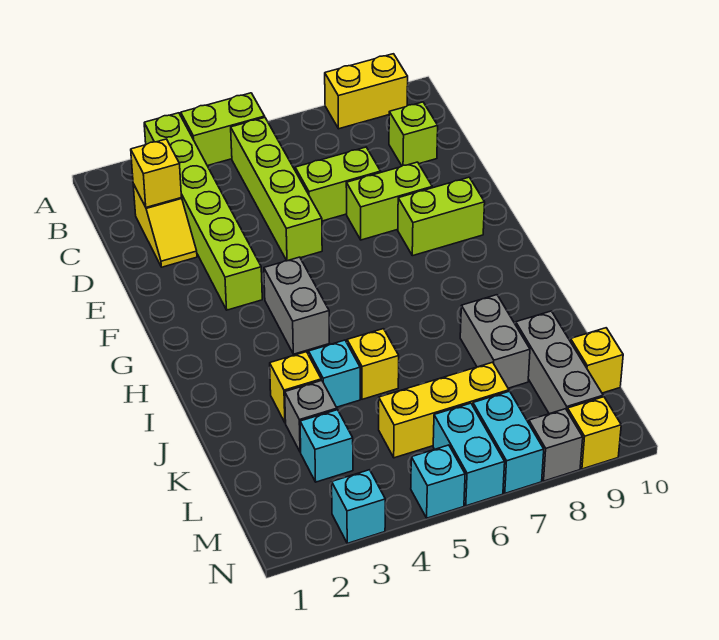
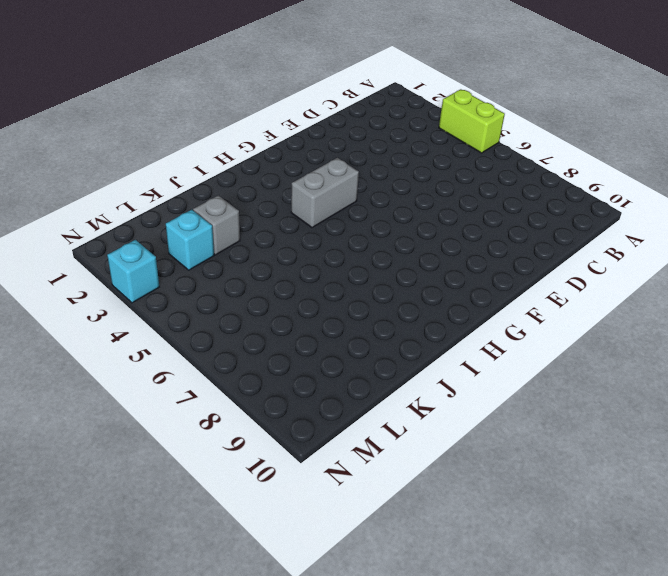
none -> lime 1x6 brick [144,113,262,310]
none -> yellow 1x2 brick [325,54,408,129]
none -> lime 1x4 brick [231,118,322,261]

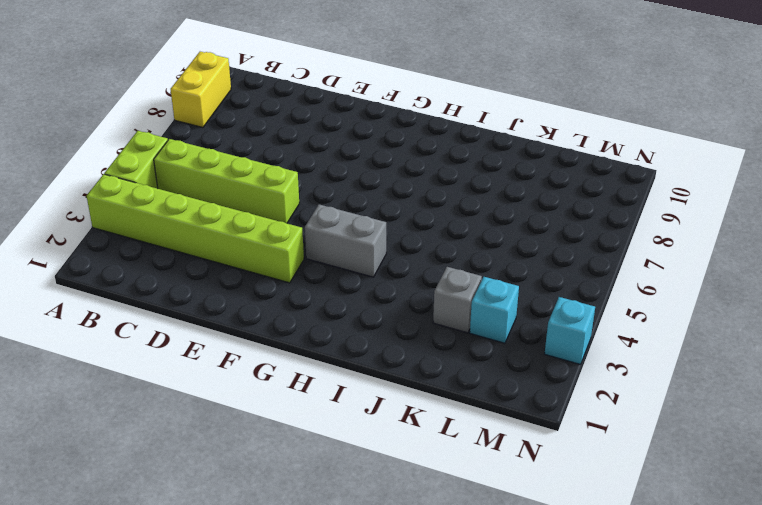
none -> yellow 1x2 slope [133,184,197,267]
none -> lime 1x1 brick [389,102,438,166]
none -> lime 1x2 brick [295,147,381,221]

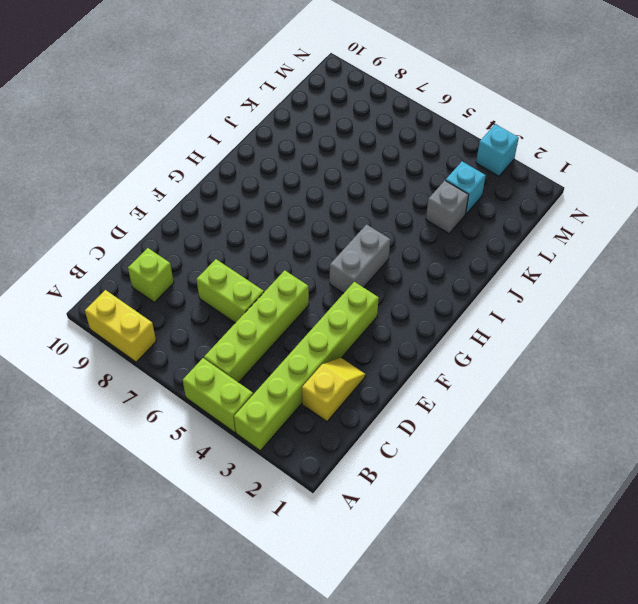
none -> lime 1x2 brick [346,162,432,240]
none -> lime 1x2 brick [398,177,485,256]
none -> yellow 1x1 brick [270,352,321,423]

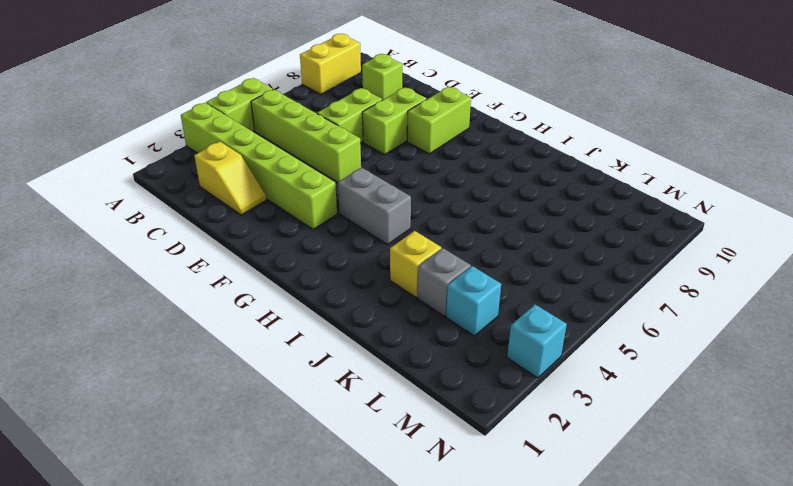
none -> cyan 1x1 brick [309,340,360,407]
none -> yellow 1x1 brick [347,329,399,399]
none -> grey 1x2 brick [460,295,530,388]

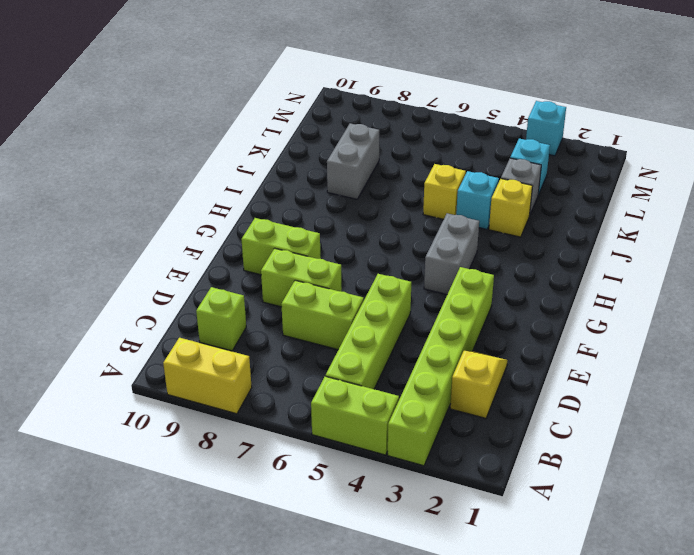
none -> grey 1x3 brick [516,311,603,414]
none -> yellow 1x3 brick [379,362,509,458]
none -> yellow 1x1 brick [570,328,623,393]

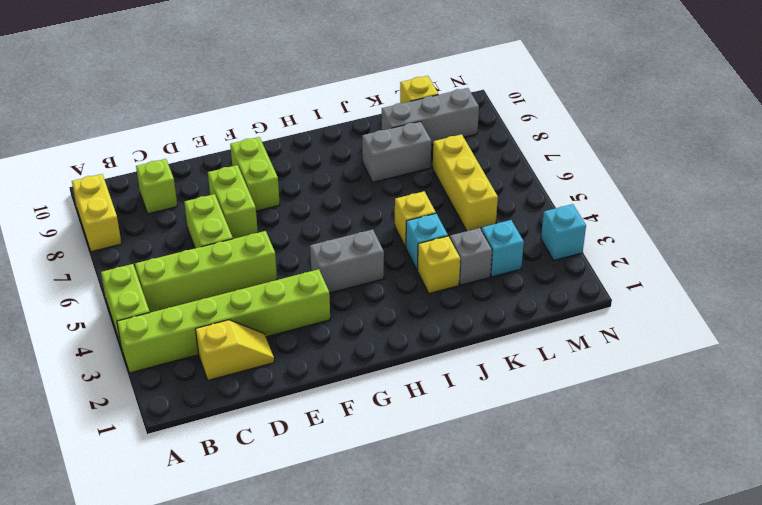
none -> cyan 1x2 brick [433,403,505,506]
none -> cyan 1x2 brick [473,391,544,493]
none -> cyan 1x1 brick [411,445,465,518]

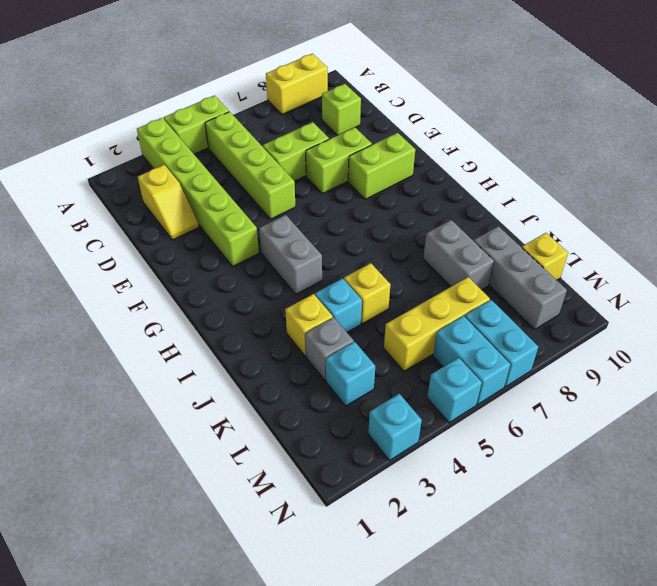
none -> grey 1x1 brick [529,409,583,481]
none -> yellow 1x1 brick [567,397,621,469]
none -> yellow 1x1 brick [131,139,181,207]

